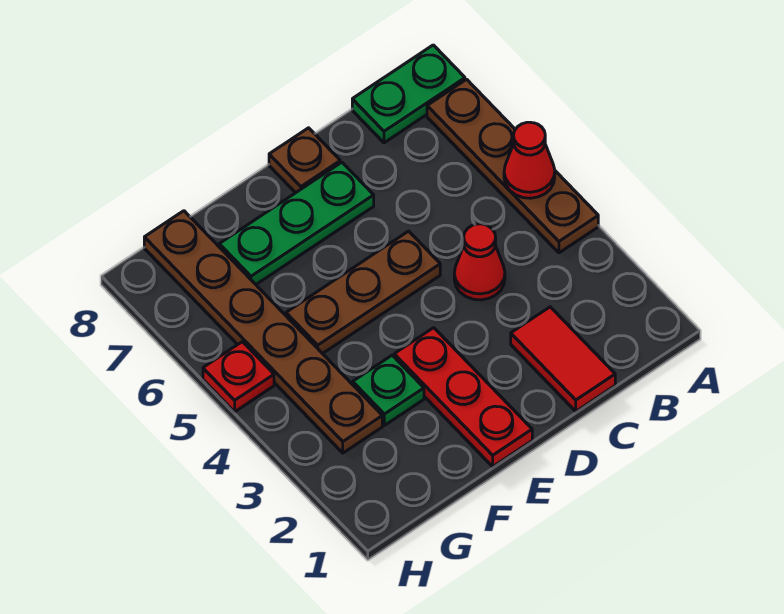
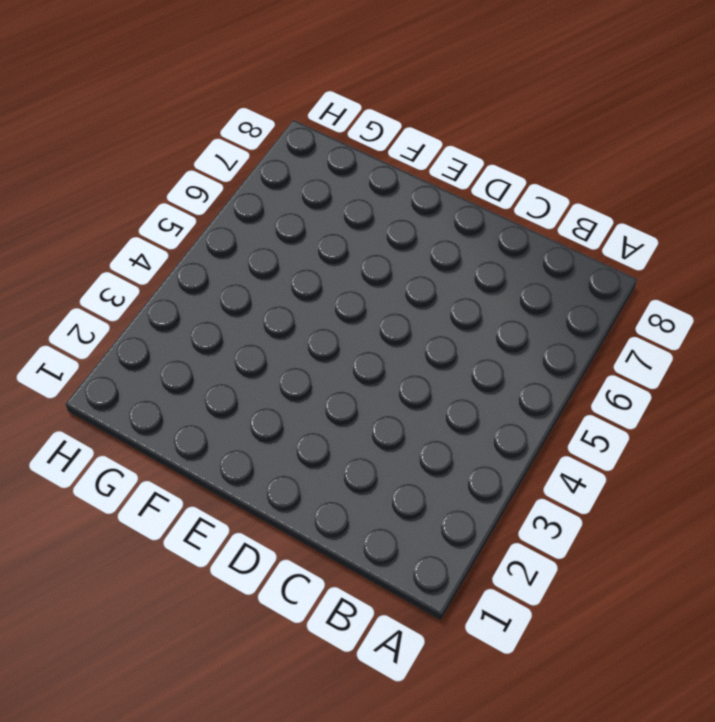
none -> brown 1x4 plate [427,79,598,253]
none -> green 1x2 plate [352,45,465,143]
none -> red 1x2 tile [511,307,615,411]

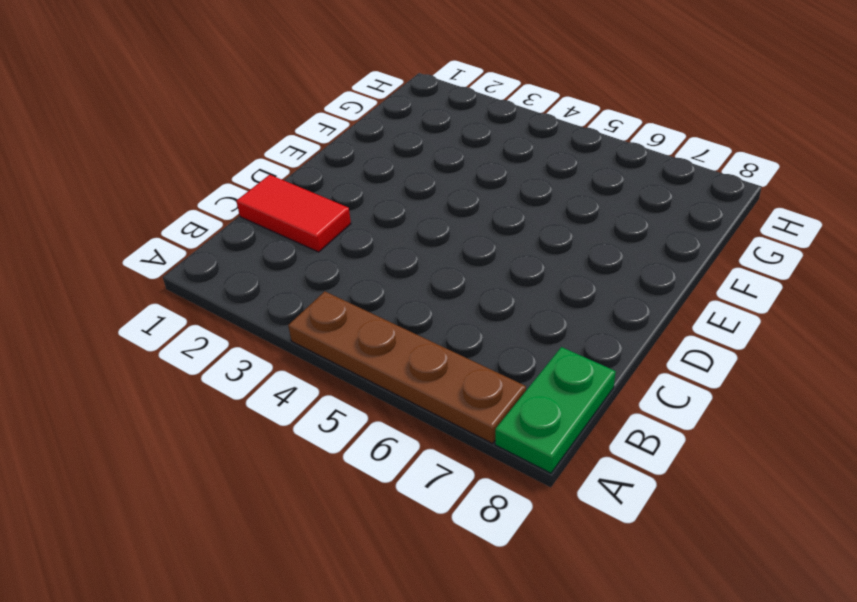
none -> red 1x1 cone [454,224,505,300]
none -> brown 1x3 plate [286,231,440,354]
none -> green 1x3 plate [219,162,374,284]

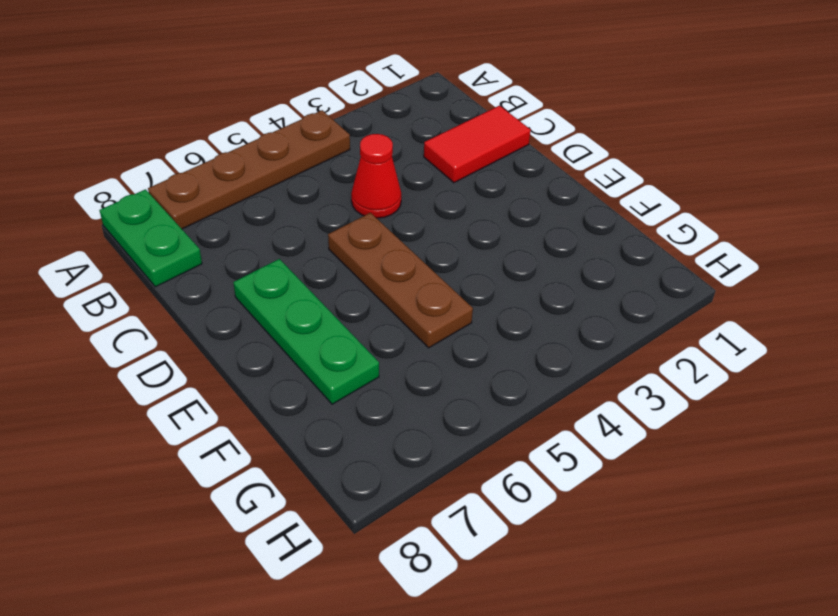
none -> brown 1x1 plate [269,128,340,193]
none -> red 1x3 plate [394,328,532,467]
none -> green 1x1 plate [353,355,424,425]

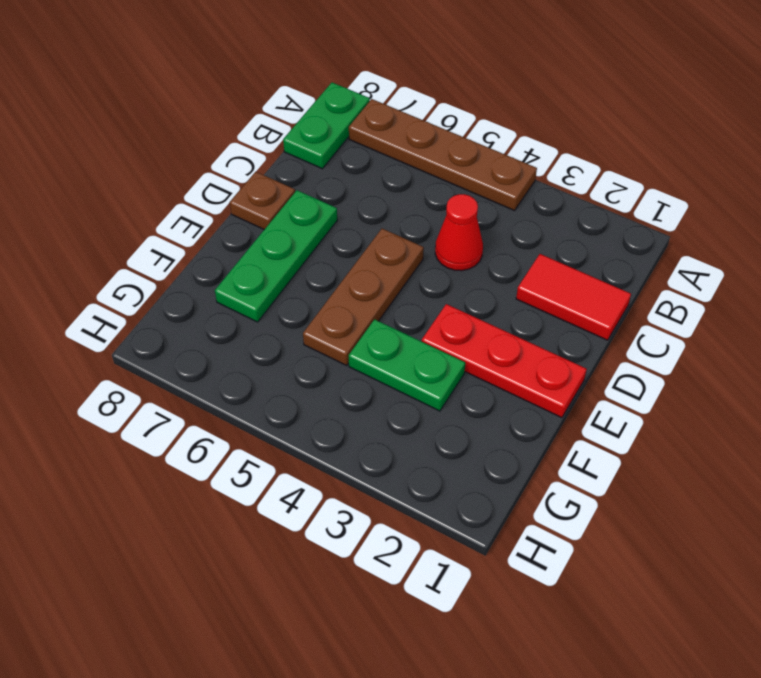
green 1x2 plate [349,319,465,411] -> green 1x1 plate [353,355,424,425]
none -> brown 1x6 plate [144,211,382,453]
none -> red 1x1 plate [203,342,274,412]
none -> red 1x1 cone [504,122,555,198]

